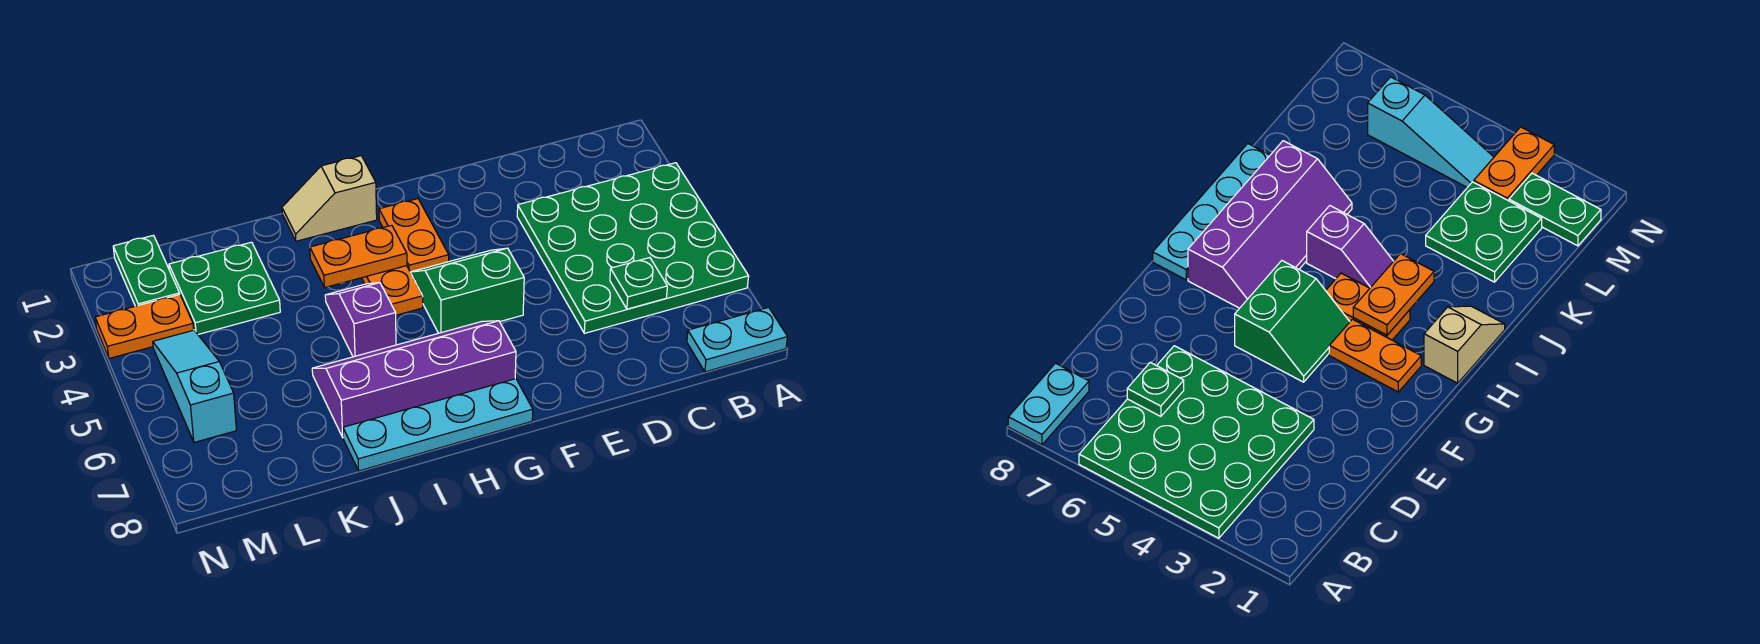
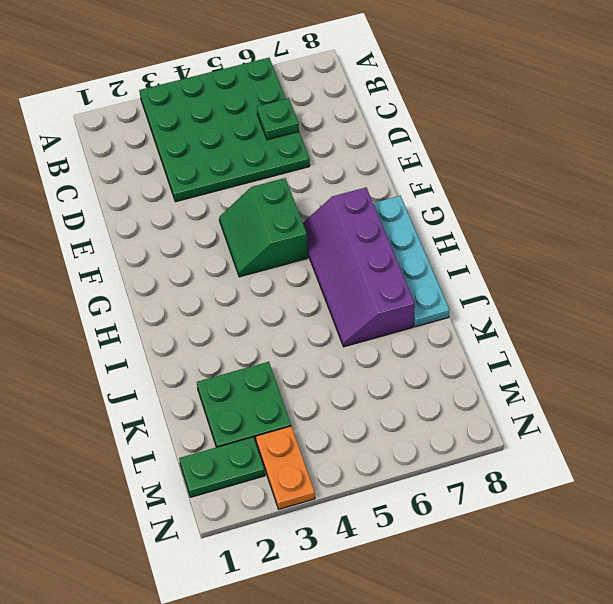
none -> cyan 1x2 plate [687,307,787,372]
none -> orange 1x2 plate [379,199,449,272]
none -> tan 1x2 slope [282,156,377,241]

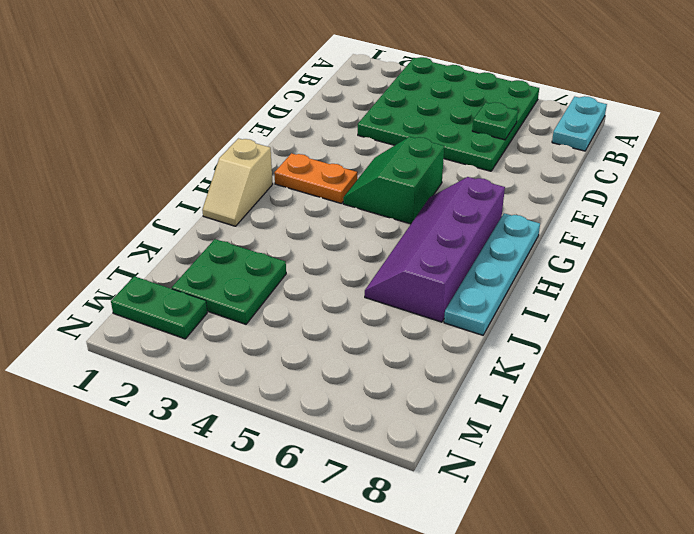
none -> orange 1x2 plate [362,266,423,315]
none -> purple 1x2 slope [325,283,396,357]
none -> orange 1x2 plate [95,295,194,358]

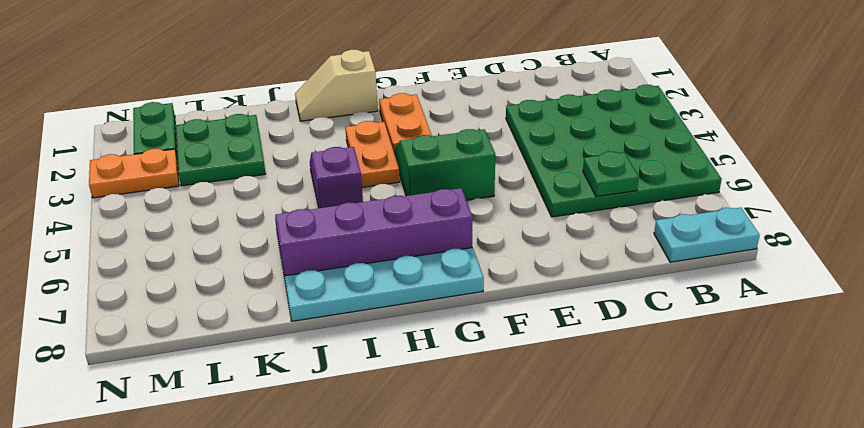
none -> cyan 1x3 slope [153,330,236,442]
none -> orange 1x2 plate [310,225,407,287]

